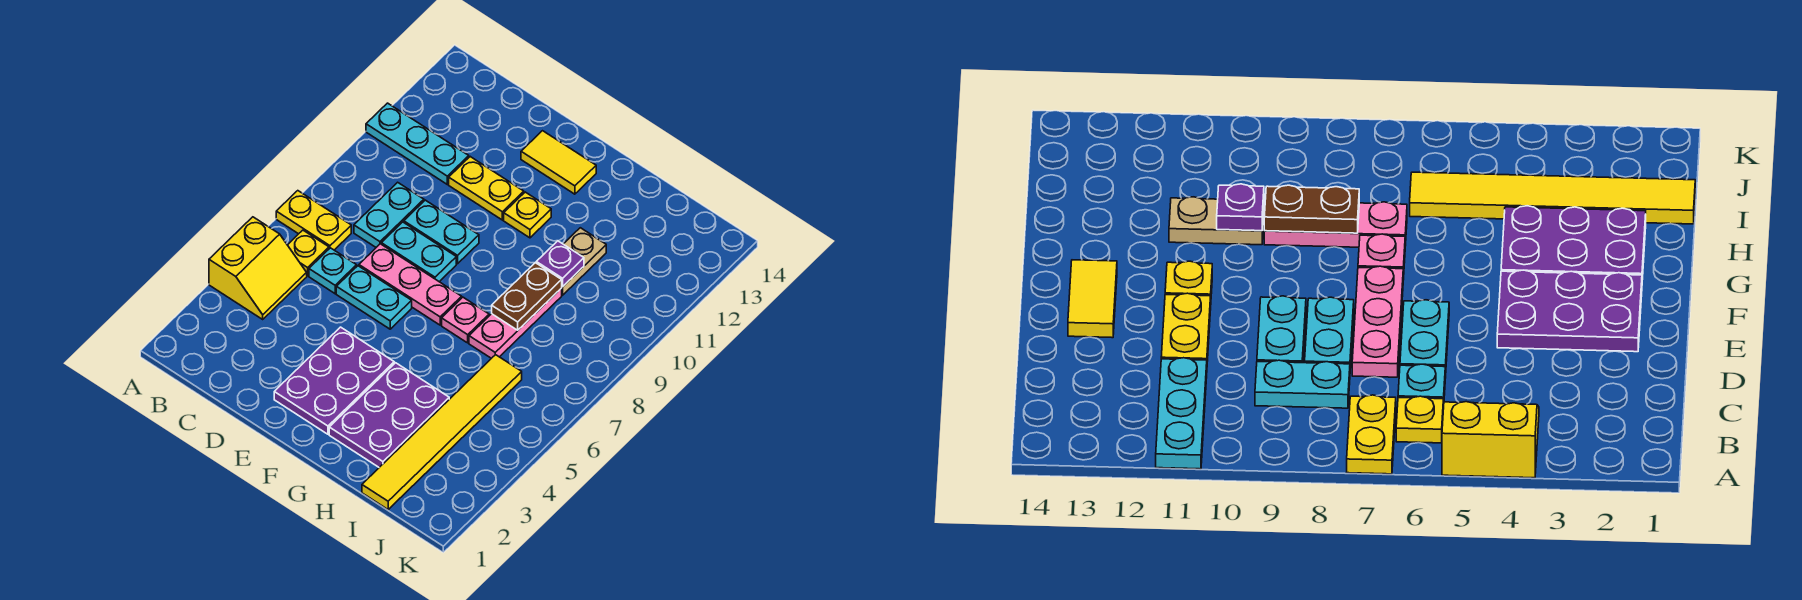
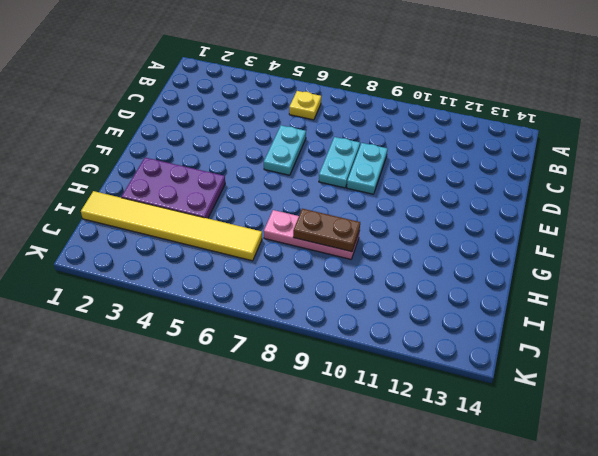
none -> yellow 2x2 slope [209,217,307,319]
none -> yellow 1x2 plate [276,191,351,250]
none -> cyan 1x3 plate [366,103,469,184]

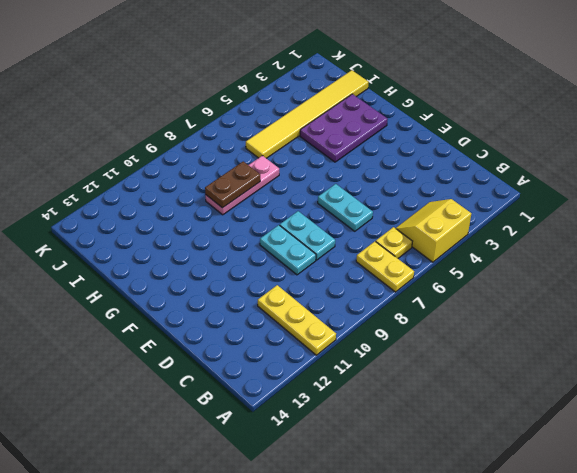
yellow 1x3 plate [258,285,336,355] -> cyan 1x3 plate [366,103,469,184]
none -> cyan 1x1 plate [309,248,357,294]
none -> cyan 1x2 plate [354,182,424,247]
none -> pink 1x3 plate [359,244,462,325]

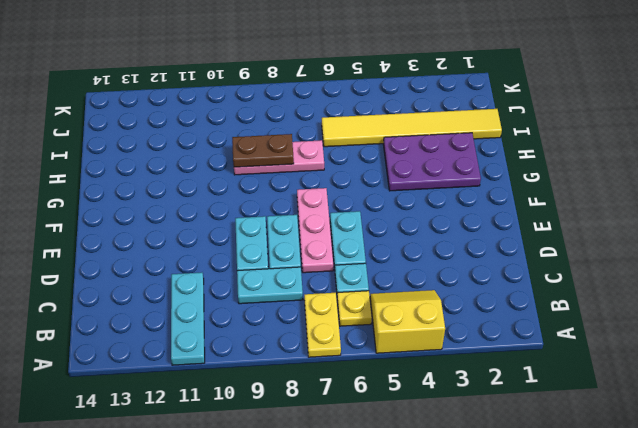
none -> yellow 1x2 plate [449,157,524,220]
none -> purple 2x3 plate [274,327,394,434]
none -> yellow 1x2 tile [521,131,596,194]

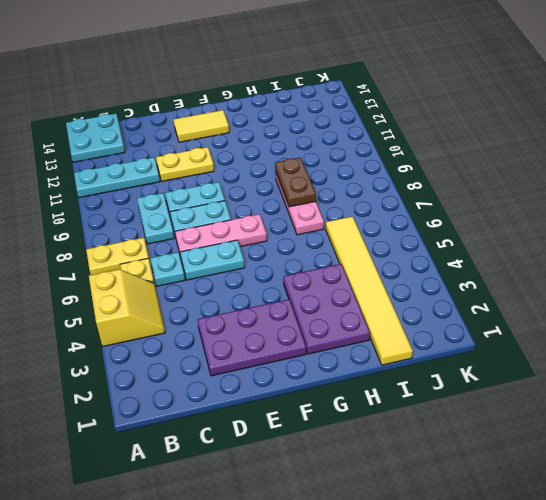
cyan 2x2 plate [66,114,125,162] -> none
purple 2x3 plate [197,299,306,376] -> purple 2x3 plate turned to [274,327,394,434]
none -> yellow 1x1 plate [504,192,551,238]
none -> pink 1x1 plate [442,297,489,343]
none -> tan 1x2 plate [562,228,606,295]

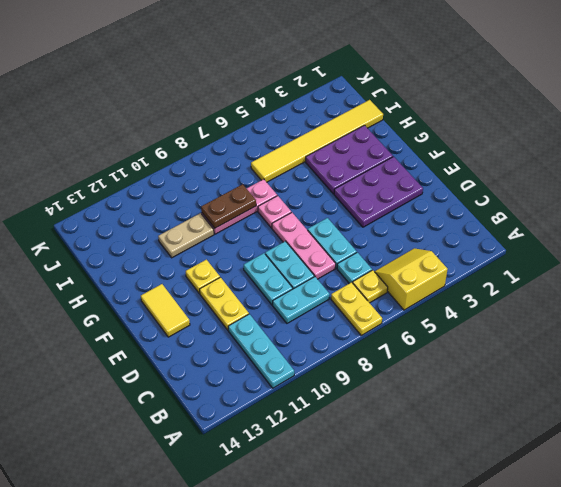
none -> purple 1x1 plate [536,241,584,287]

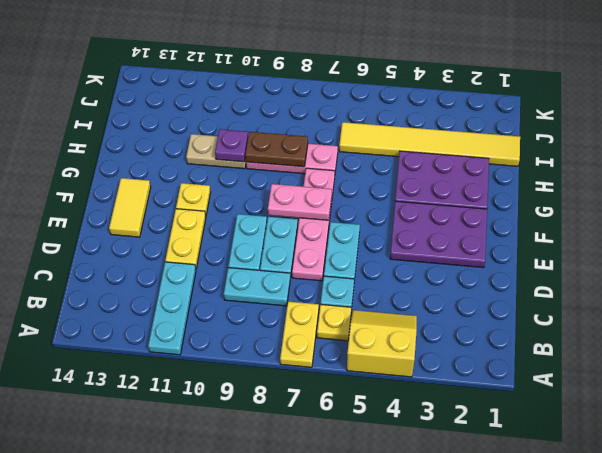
pink 1x2 plate [268,184,332,220] -> none

